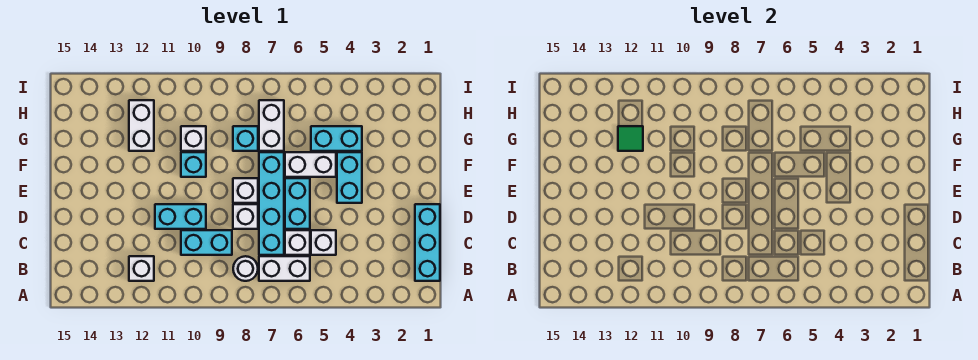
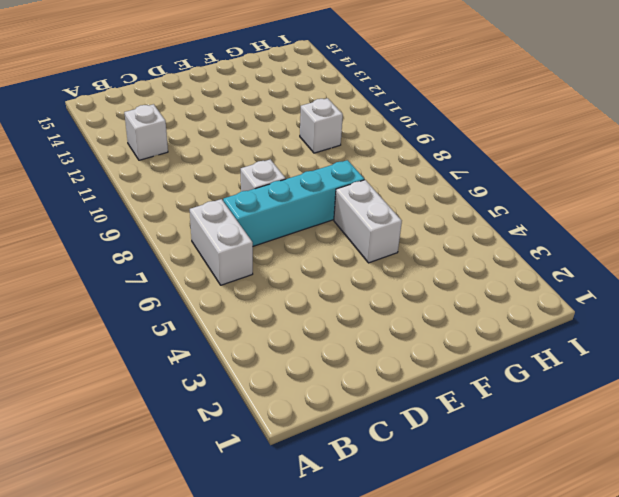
none -> cyan 1x3 brick [415,204,440,281]
none -> white 1x1 round brick [233,256,258,281]
none -> white 1x1 brick [311,230,336,255]

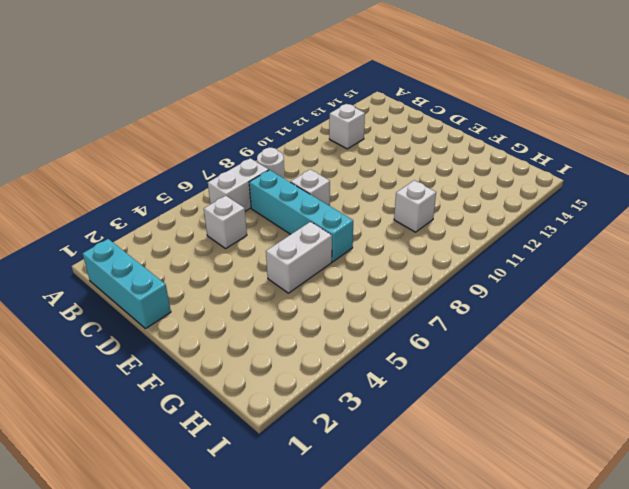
none -> white 1x1 brick [285,230,310,255]
none -> cyan 1x2 brick [181,230,232,255]
none -> cyan 1x2 brick [285,178,310,229]

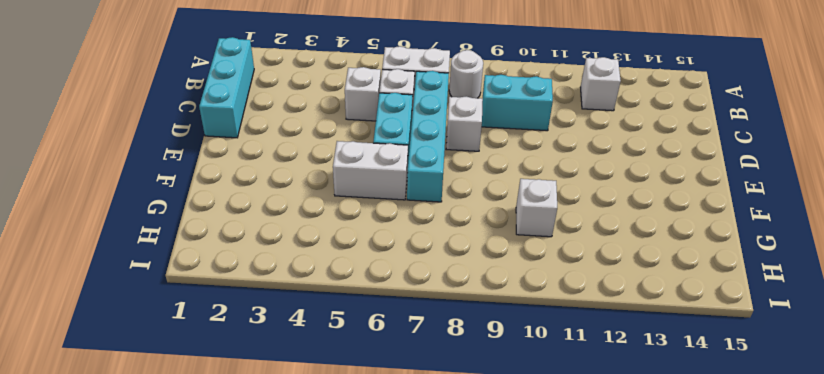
none -> cyan 1x2 brick [155,204,206,229]
none -> cyan 1x2 brick [337,152,362,203]
none -> white 1x1 brick [233,178,258,203]

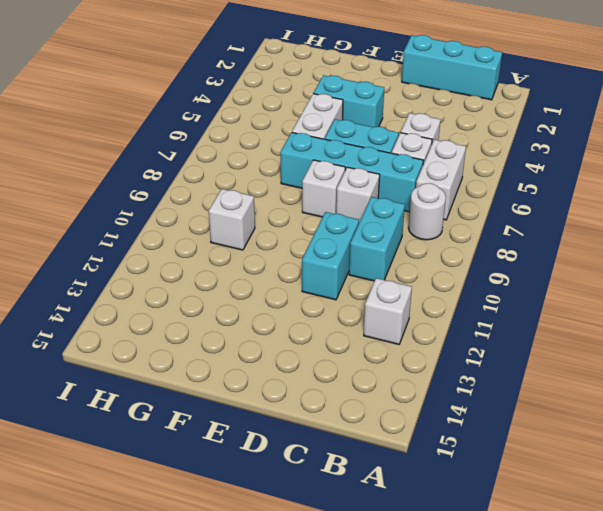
none -> cyan 1x1 brick [181,152,206,177]
none -> cyan 1x2 brick [311,126,362,151]
none -> white 1x2 brick [259,100,284,151]

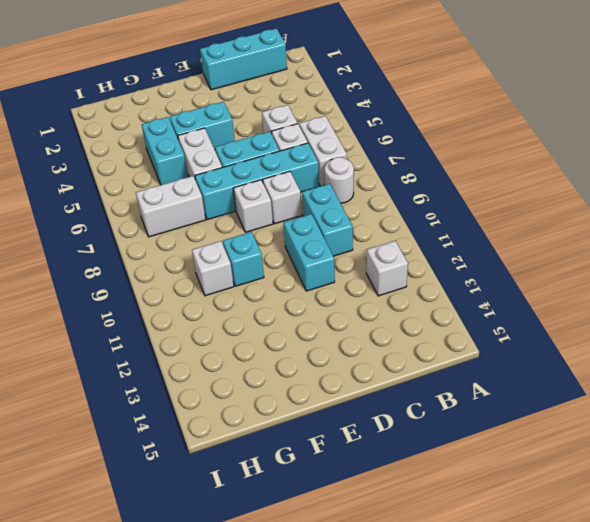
none -> cyan 1x1 brick [233,126,258,151]
none -> white 1x2 brick [129,100,154,151]
none -> green 1x1 tile [618,126,643,151]

